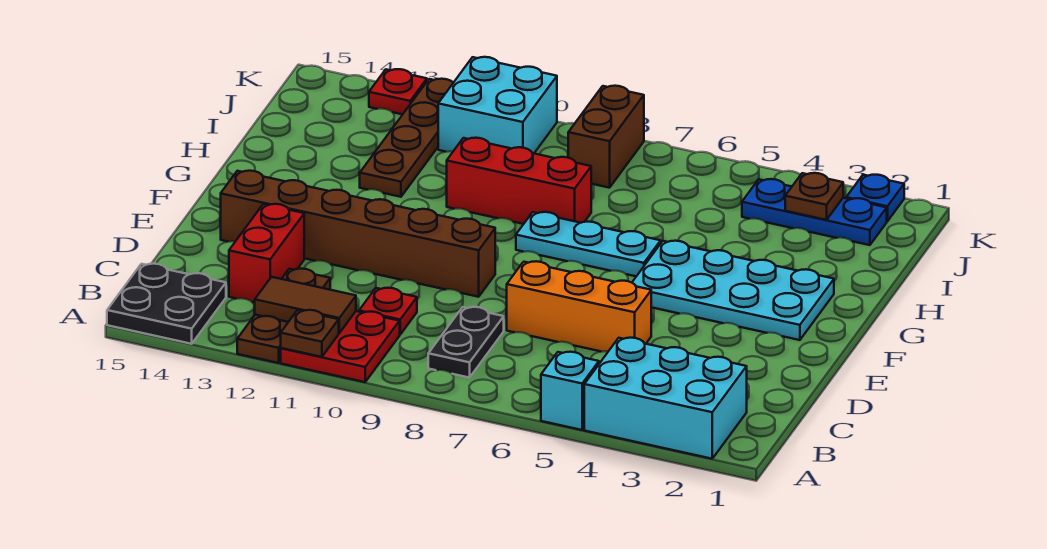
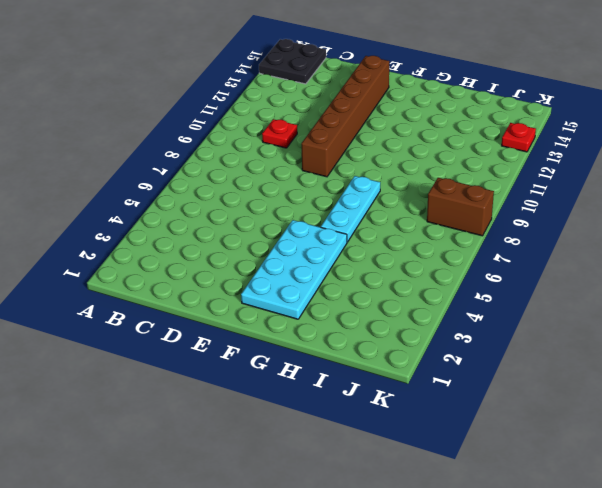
none -> cyan 2x3 brick [584,338,747,459]
none -> cyan 1x1 brick [541,352,599,430]
none -> red 2x2 plate [281,311,400,382]

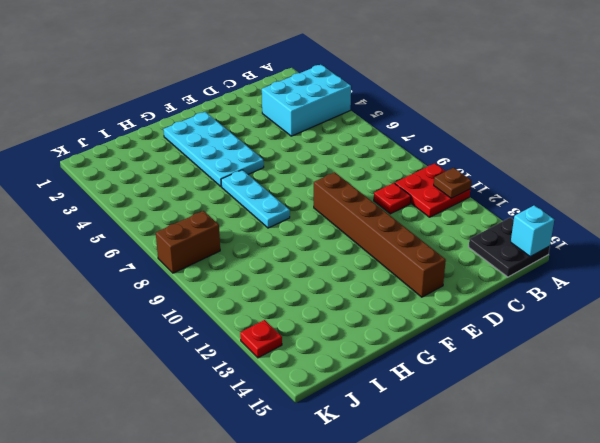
cyan 2x3 brick [262,65,351,136] -> cyan 2x3 brick turned to [584,338,747,459]
cyan 1x1 brick [511,205,554,257] -> cyan 1x1 brick moved to [541,352,599,430]
none -> brown 1x3 plate [237,269,330,363]
none -> black 1x2 plate [428,307,504,378]
none -> red 1x2 brick [229,204,304,303]

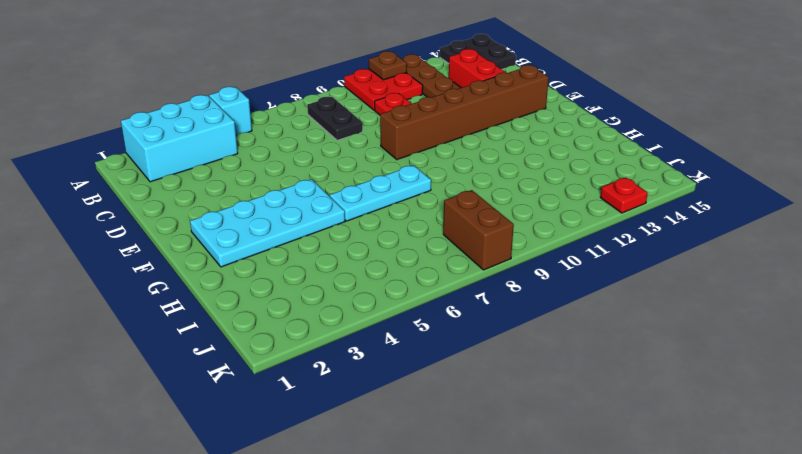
none -> orange 1x3 brick [507,261,651,352]
none -> red 1x3 brick [447,138,591,224]
none -> brown 1x4 plate [360,79,453,197]

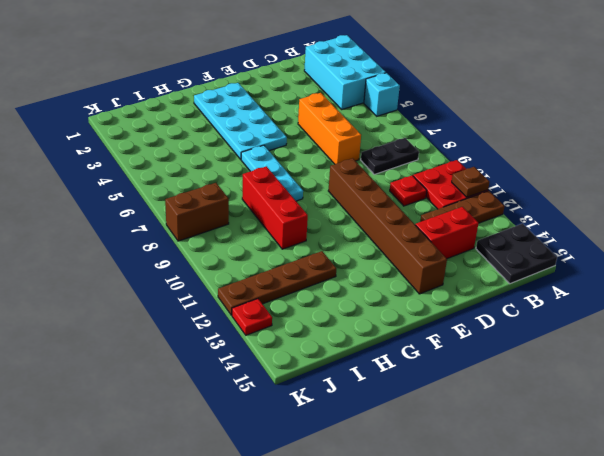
none -> blue 1x3 plate [742,179,887,245]
none -> cyan 2x2 brick [438,57,557,153]
none -> blue 1x1 plate [846,175,904,221]

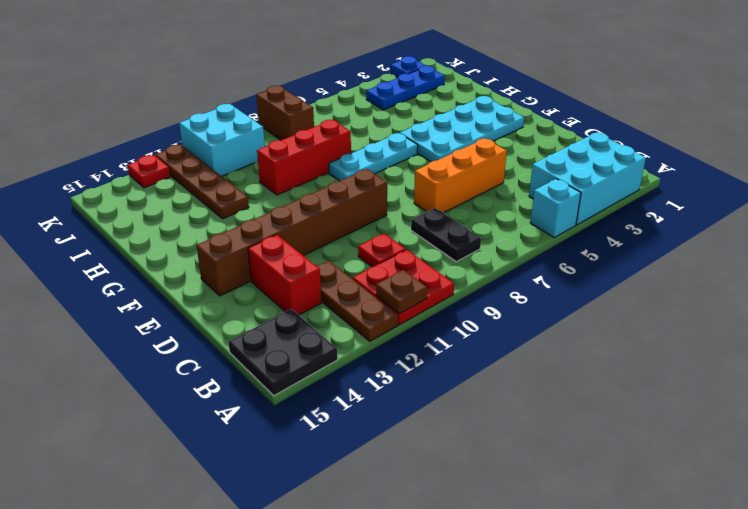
none -> brown 1x2 tile [255,277,356,333]
none -> brown 1x1 plate [785,173,843,220]

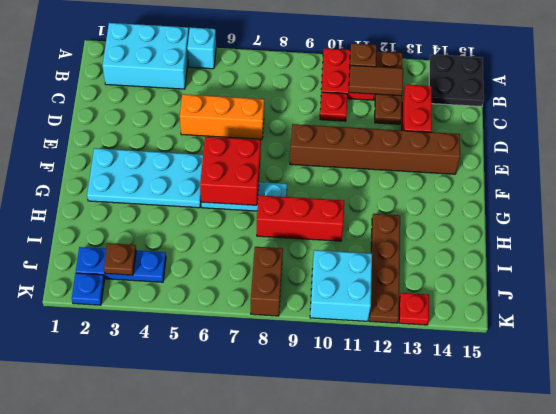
red 2x2 brick [200,137,261,205] -> none
none -> black 1x2 plate [428,307,504,378]

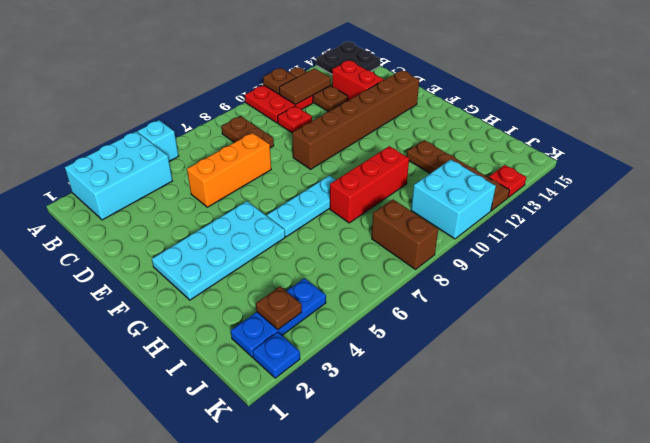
brown 1x2 plate [221,116,274,148] -> black 1x2 plate [428,307,504,378]

